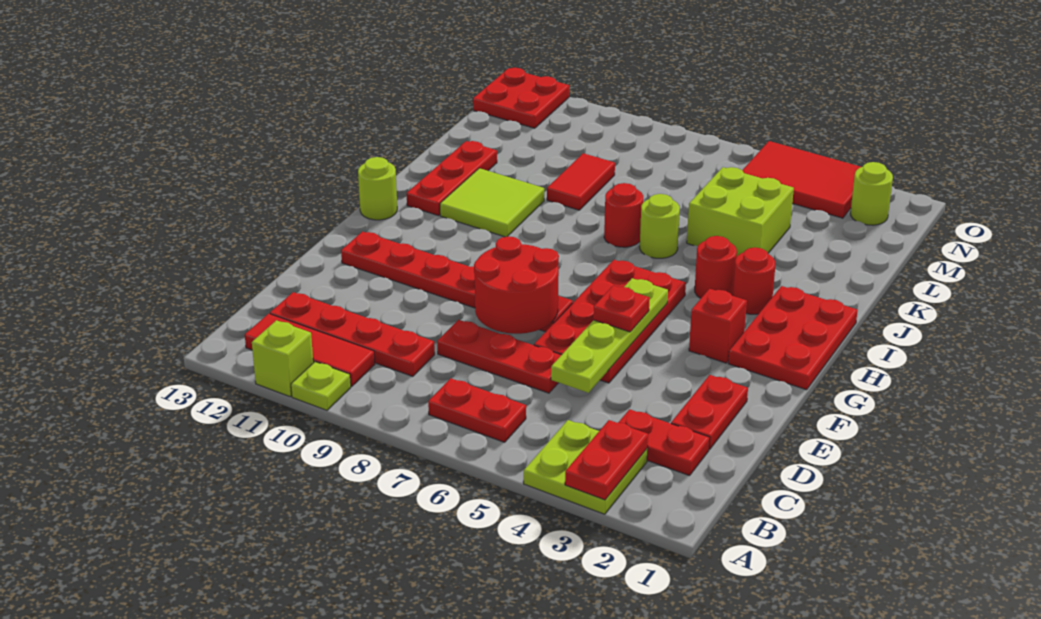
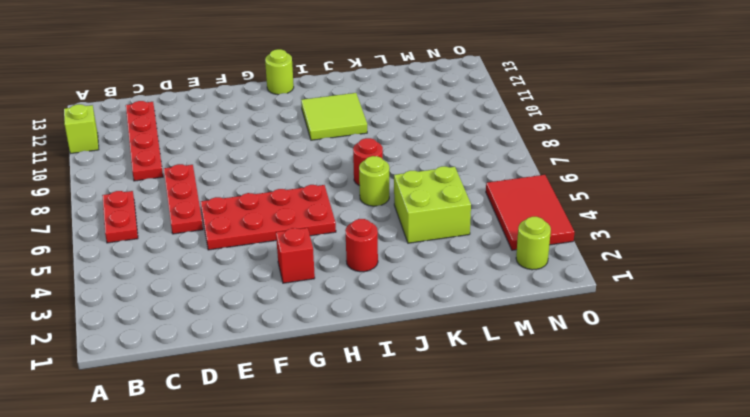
none -> lime 2x2 plate [524,420,647,514]
none -> lime 1x1 plate [291,362,351,410]
none -> red 1x3 tile [245,314,375,386]

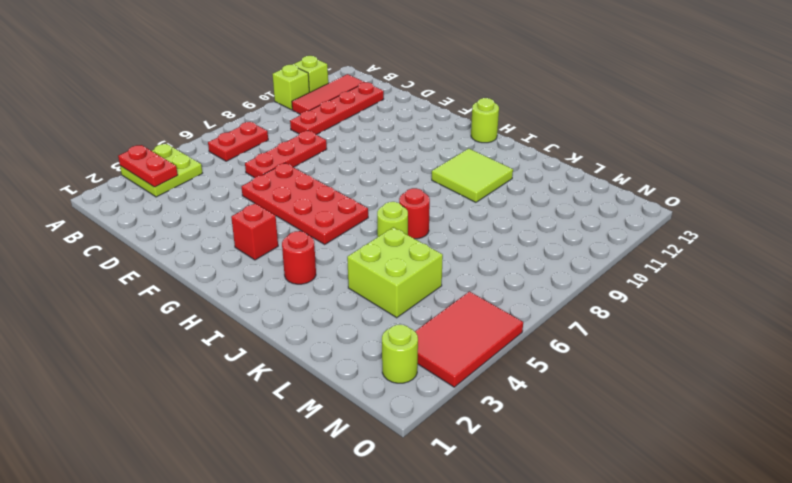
lime 1x1 brick [273,65,309,110] -> lime 1x1 plate [291,362,351,410]
none -> red 1x2 plate [618,409,710,476]
none -> red 1x2 plate [671,375,748,450]
none -> red 1x6 plate [341,232,573,332]

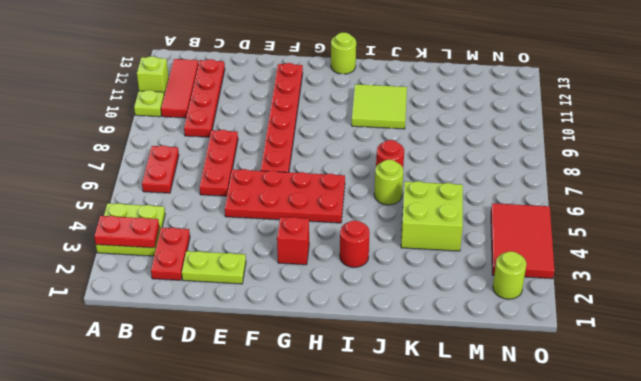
lime 1x2 plate [182,251,246,284] -> red 1x2 plate [671,375,748,450]
none -> red 2x3 plate [728,286,858,390]
none -> red 1x1 round brick [695,236,737,299]
none -> red 1x3 plate [407,141,497,216]

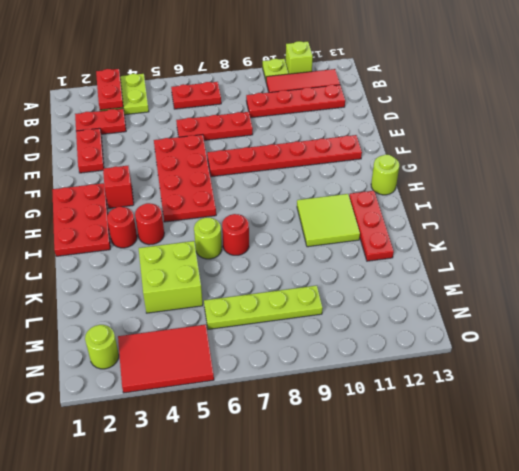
lime 1x4 plate [204,286,323,329] -> lime 1x4 plate turned to [551,278,668,393]
none -> red 1x2 tile [547,153,615,210]
none -> red 2x2 plate [473,68,569,128]
none -> red 2x2 round brick [474,236,559,334]

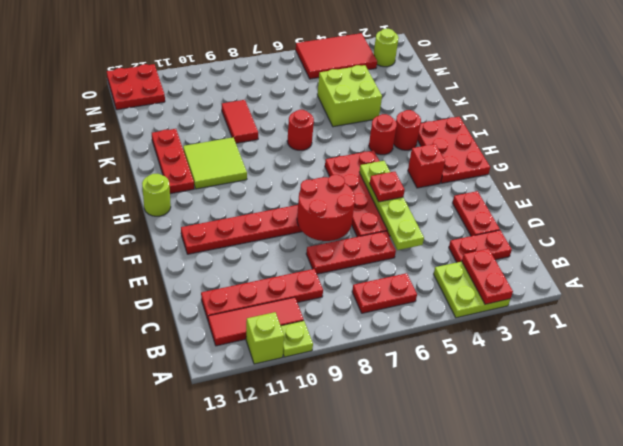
none -> lime 1x1 round brick [640,194,680,258]

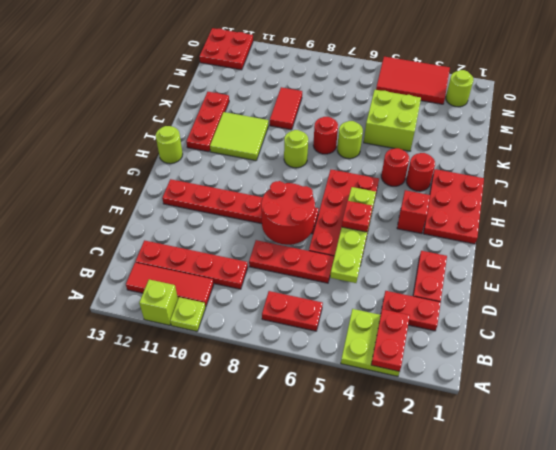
lime 1x1 round brick [284,130,308,168] -> none

